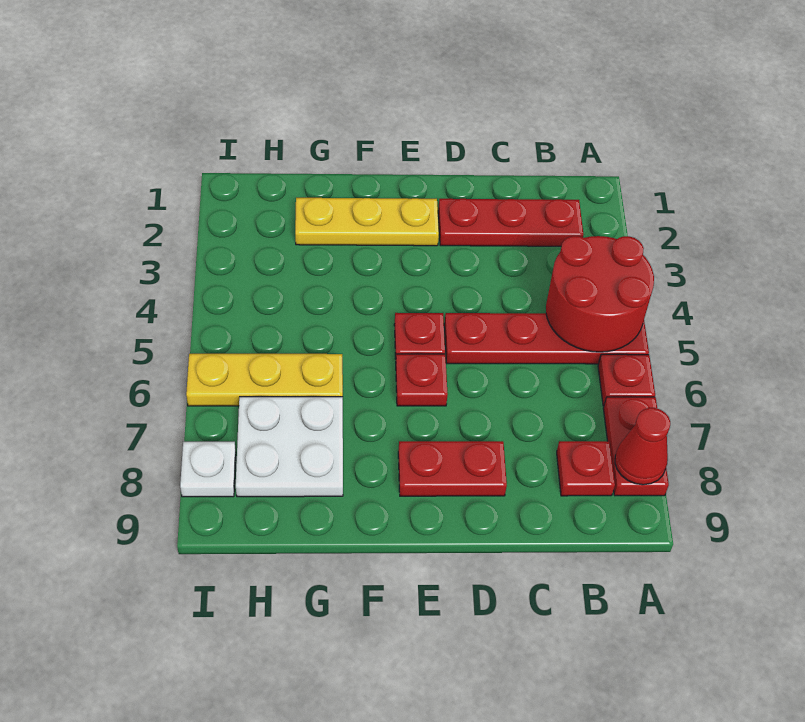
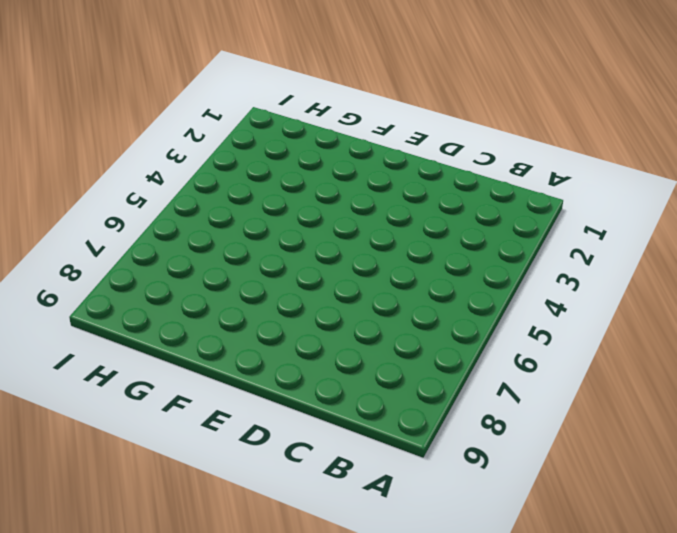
none -> red 1x4 plate [444,313,649,364]
none -> red 1x1 plate [598,354,655,406]
none -> red 1x2 plate [603,397,669,496]

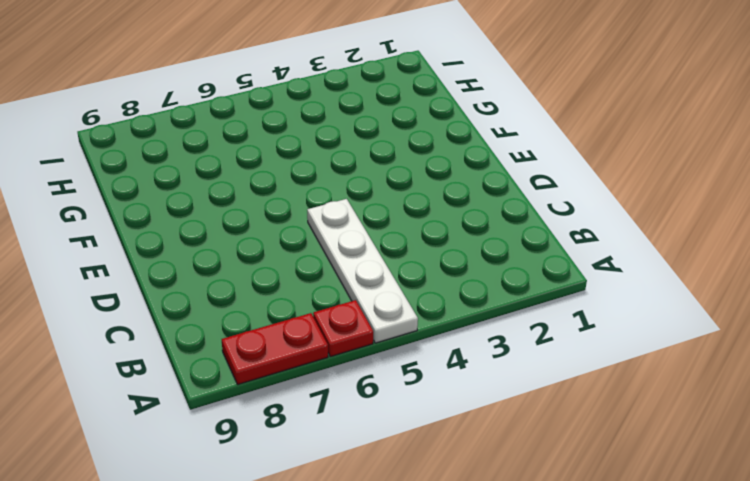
white 1x4 plate [307,199,418,343] -> red 1x4 plate [444,313,649,364]
none -> red 1x3 plate [438,199,583,246]
none -> red 1x1 plate [557,441,615,496]
none -> red 1x2 plate [398,441,507,496]

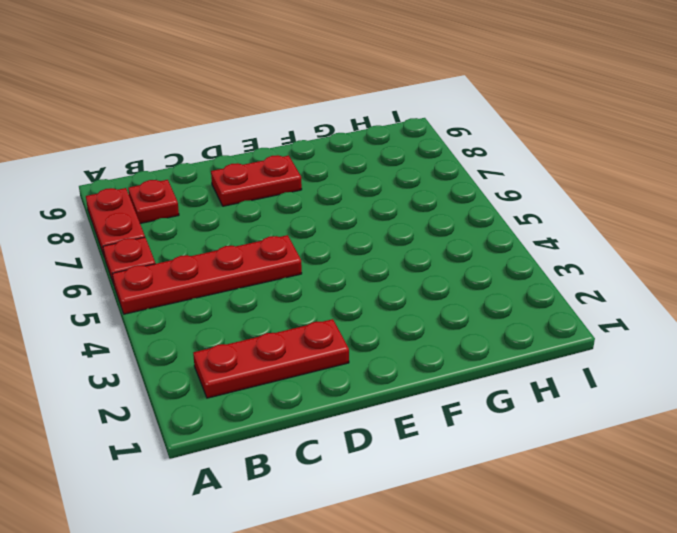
none -> yellow 1x3 plate [295,198,439,246]
none -> red 1x1 plate [394,313,445,359]
none -> red 1x1 plate [396,354,448,406]

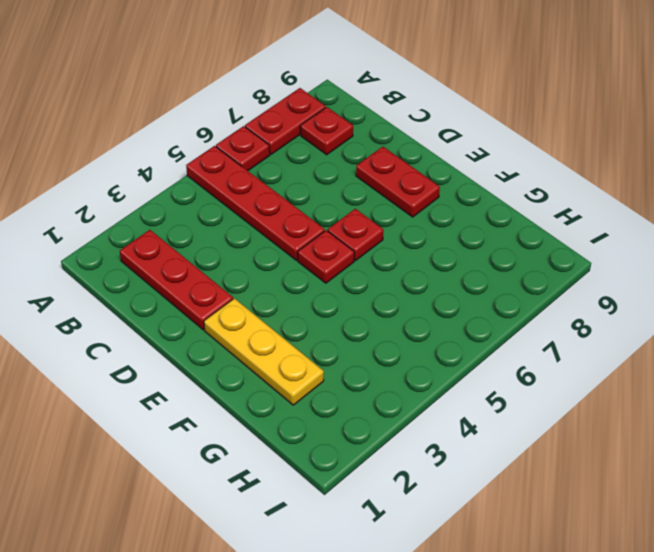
none -> yellow 1x3 plate [186,354,343,406]
none -> white 2x2 plate [236,397,343,497]
none -> white 1x1 plate [180,442,236,497]

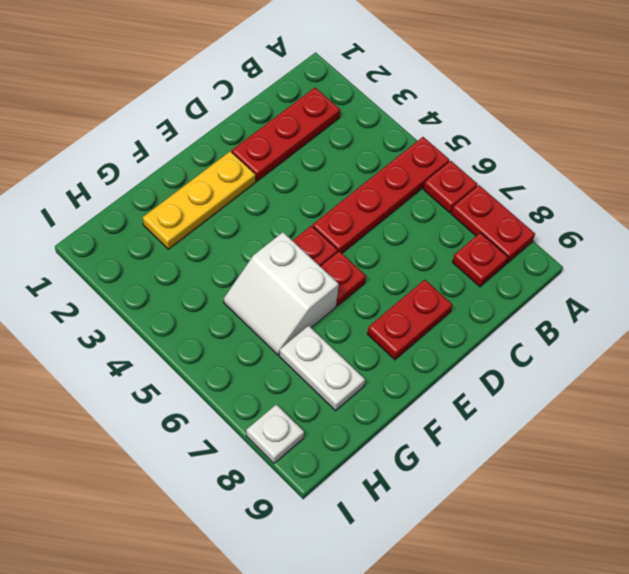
white 2x2 slope [224,232,339,355] -> yellow 1x3 plate [186,354,343,406]
white 1x2 plate [279,326,365,411] -> white 2x2 plate [236,397,343,497]
none -> red 2x2 round brick [546,236,654,352]
none -> red 1x1 cone [615,408,670,485]

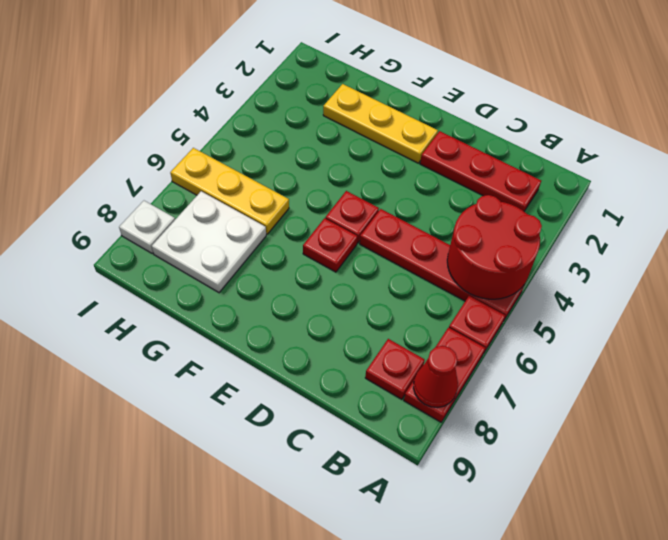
none -> red 1x2 plate [398,441,507,496]

